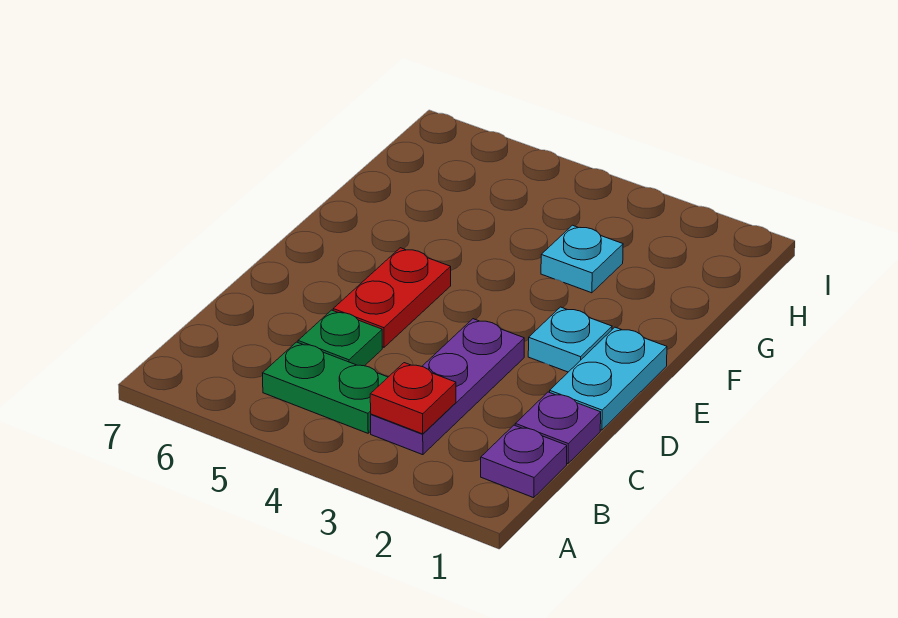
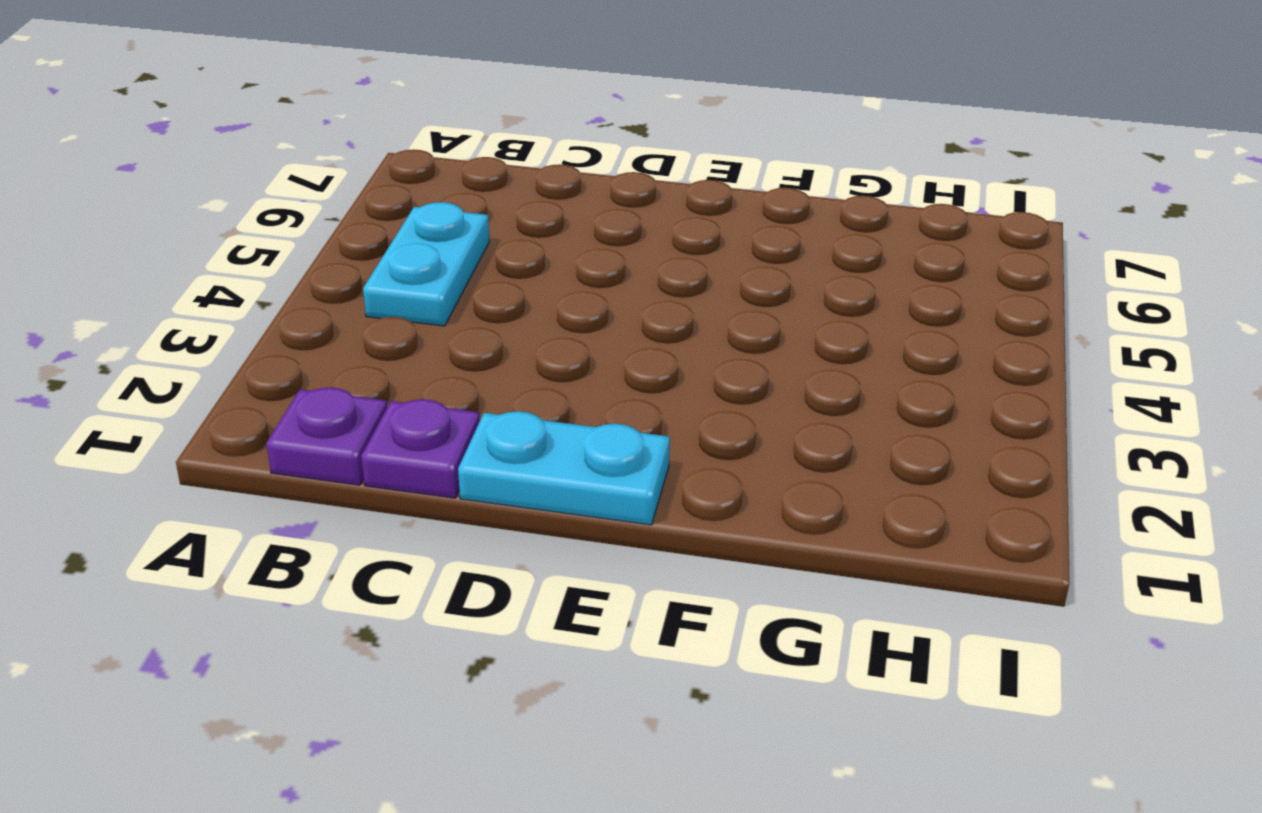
cyan 1x2 plate [363,202,489,326] -> green 1x2 plate [263,342,388,433]
none -> purple 1x3 plate [371,319,524,455]
none -> green 1x1 plate [298,310,382,366]

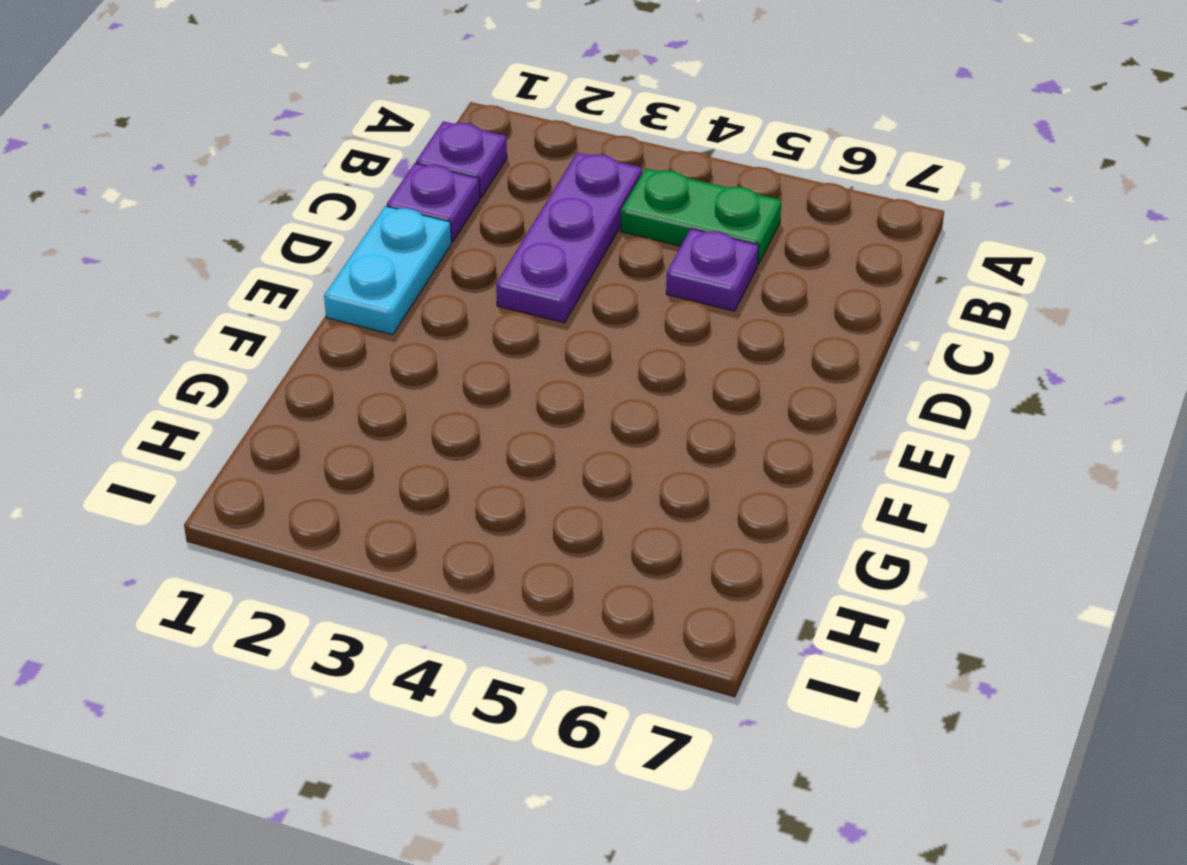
purple 1x1 plate [666,229,759,311] -> green 1x1 plate [298,310,382,366]
none -> red 1x2 plate [333,248,451,347]
none -> cyan 1x1 plate [528,307,612,372]

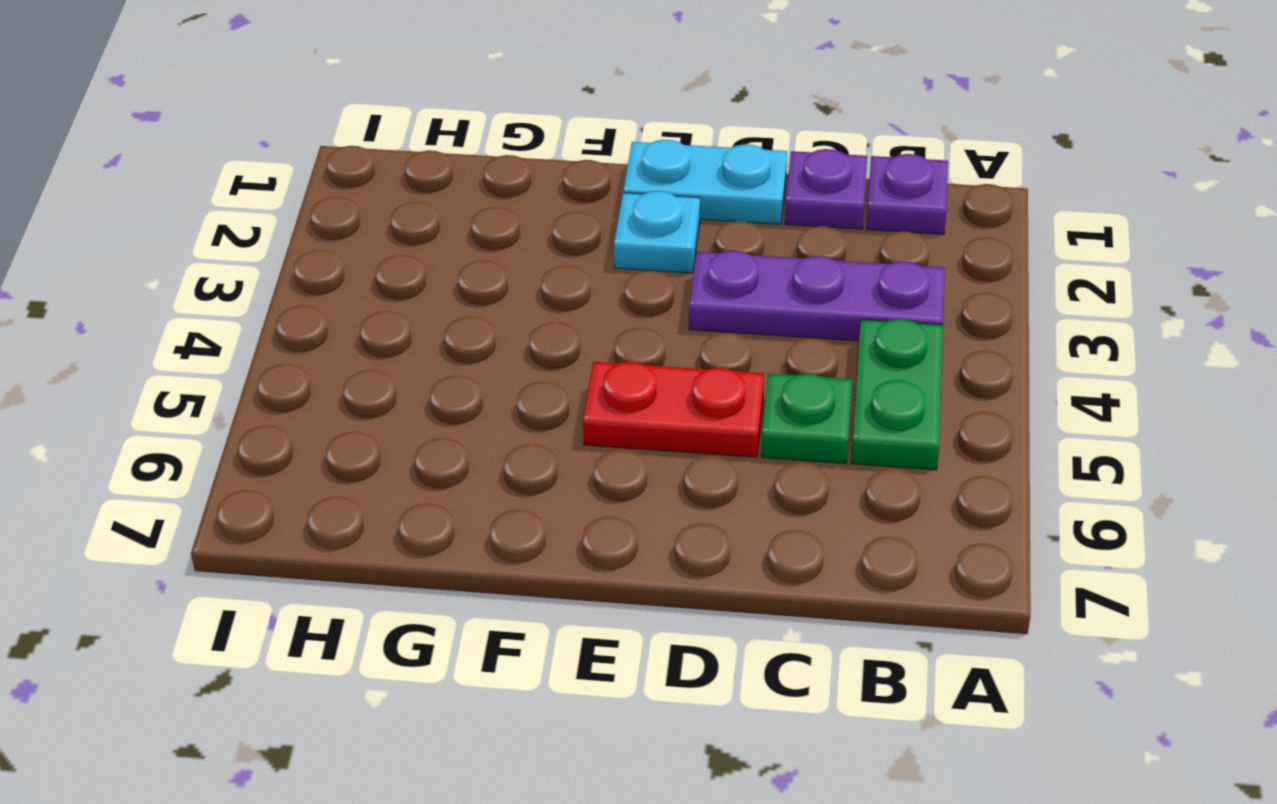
none -> cyan 1x1 plate [541,225,623,293]
none -> red 1x1 plate [370,363,456,434]

